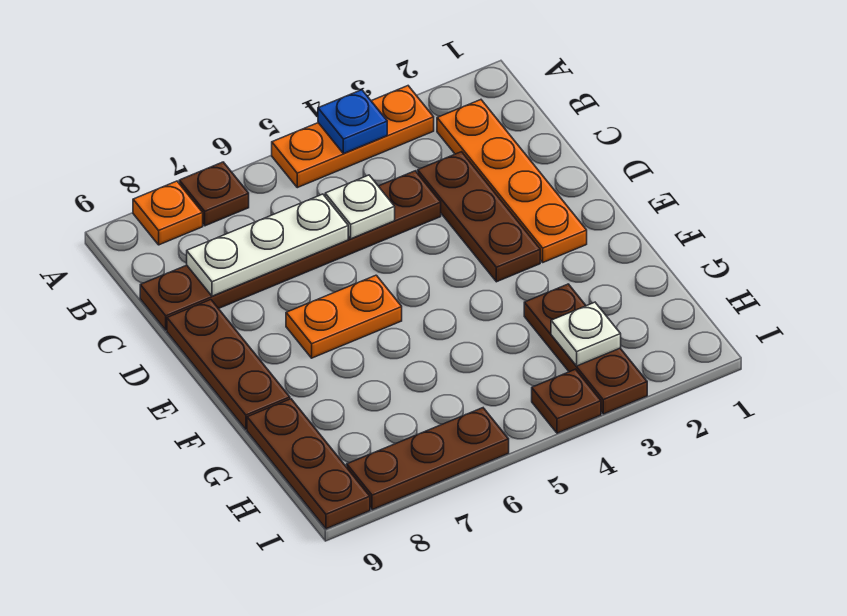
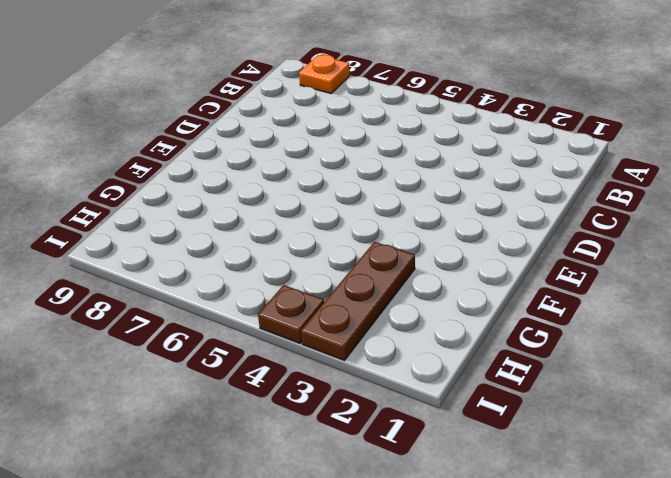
none -> orange 1x3 plate [272,86,434,188]
none -> brown 1x1 plate [179,162,249,226]
none -> orange 1x4 plate [437,100,587,262]

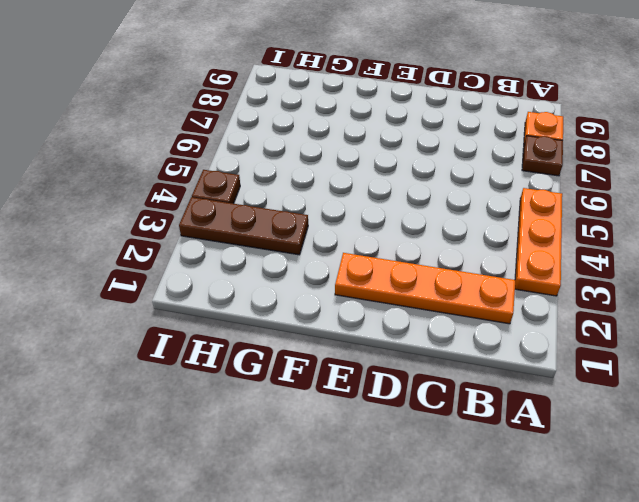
none -> brown 1x3 plate [418,152,540,282]
none -> brown 1x6 plate [140,171,441,330]
none -> brown 1x3 plate [167,300,290,429]

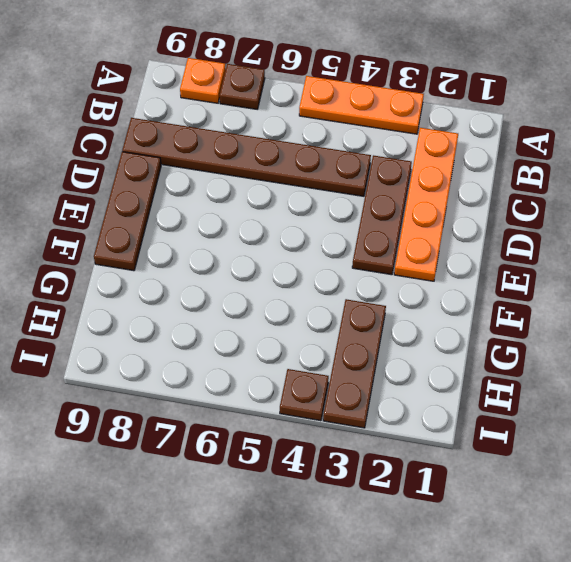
none -> orange 1x2 plate [286,275,402,358]
none -> brown 1x3 plate [247,399,370,529]
none -> brown 1x3 plate [347,408,509,510]

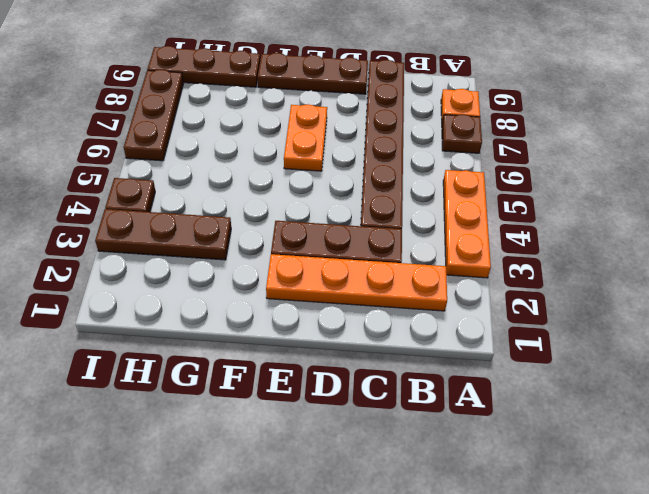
none -> blue 1x1 plate [318,90,387,154]
none -> white 1x1 plate [325,175,395,239]
none -> white 1x3 plate [187,194,348,296]

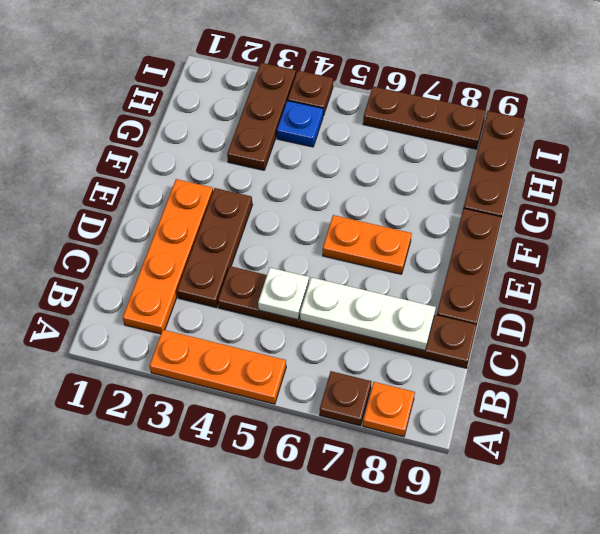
blue 1x1 plate [277,101,323,147] -> blue 1x1 plate moved to [318,90,387,154]
none -> white 1x1 plate [551,302,621,366]

